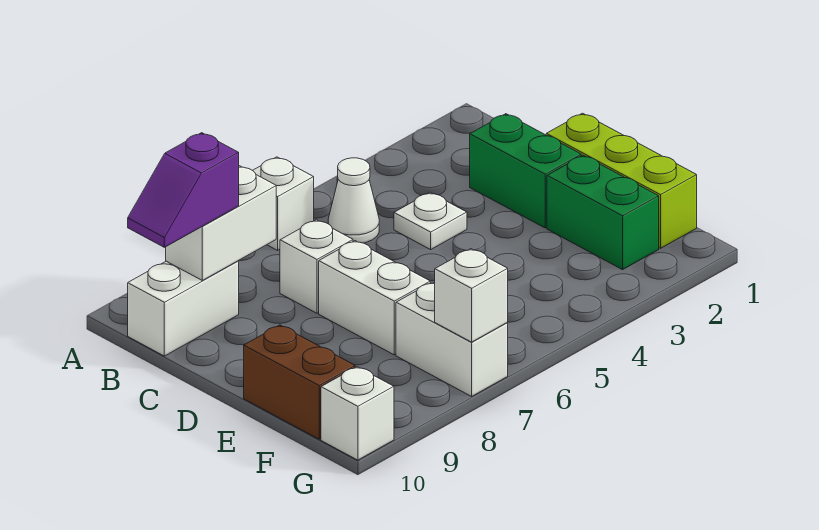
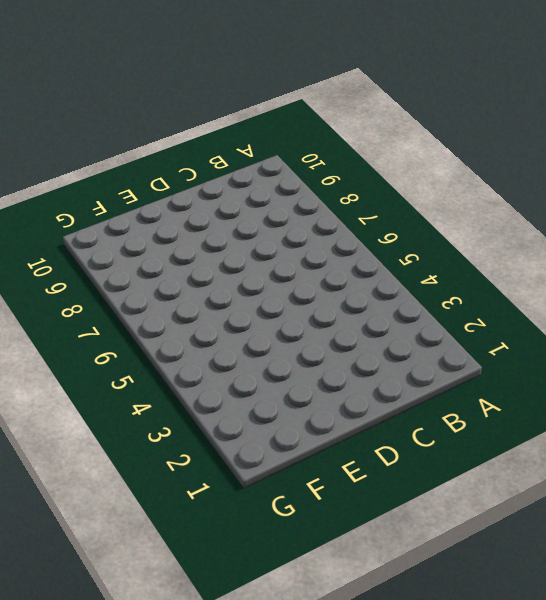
none -> white 1x1 brick [253,157,314,250]
none -> white 1x1 cone [328,158,379,243]
none -> white 1x2 brick [128,261,239,356]

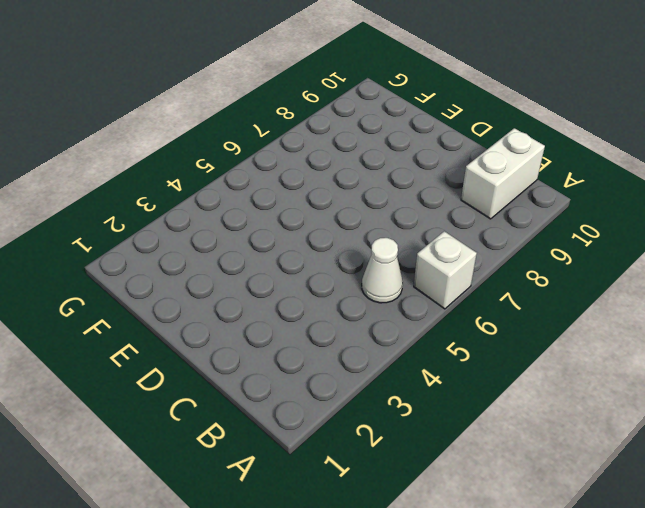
none -> green 1x2 brick [470,114,581,228]
none -> white 1x1 plate [394,192,467,250]
none -> white 1x1 brick [280,220,353,313]

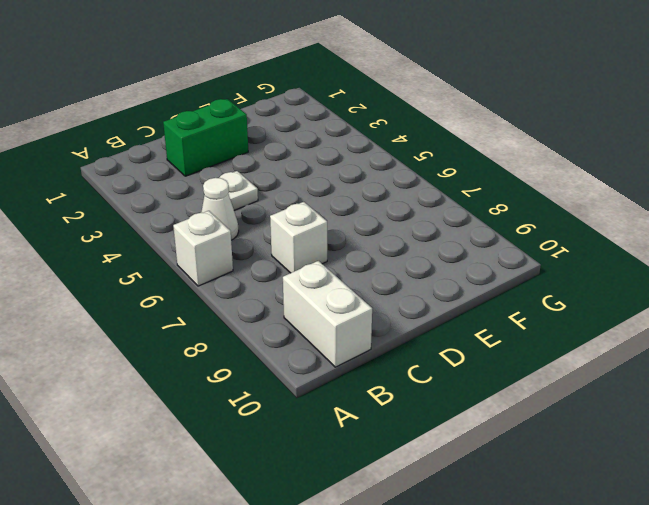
none -> lime 1x3 brick [546,113,697,248]
none -> white 1x2 brick [319,241,430,355]
none -> green 1x2 brick [547,155,659,270]

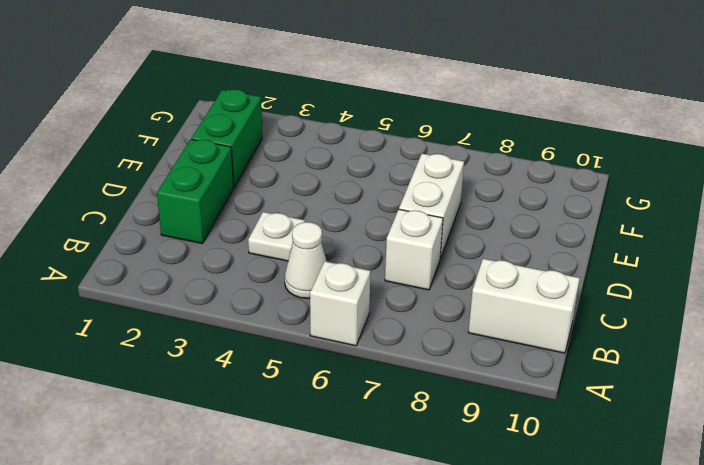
none -> lime 1x3 brick [546,113,697,248]
none -> brown 1x2 brick [244,325,355,439]
none -> white 1x2 brick [396,282,508,396]

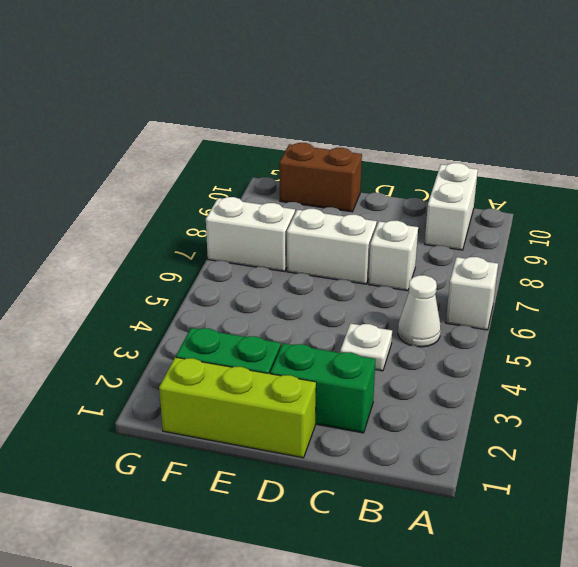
none -> white 1x1 brick [321,367,394,460]
none -> white 1x2 brick [166,166,276,280]
none -> white 1x1 brick [435,249,508,342]

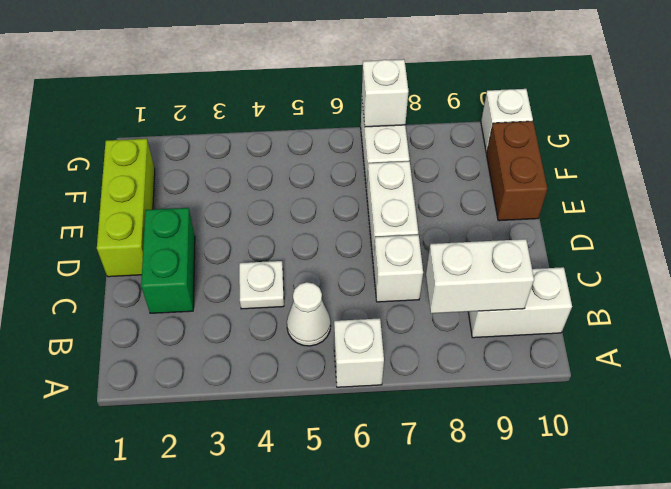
none -> green 1x2 brick [547,155,659,270]
none -> purple 1x2 slope [128,133,239,247]

